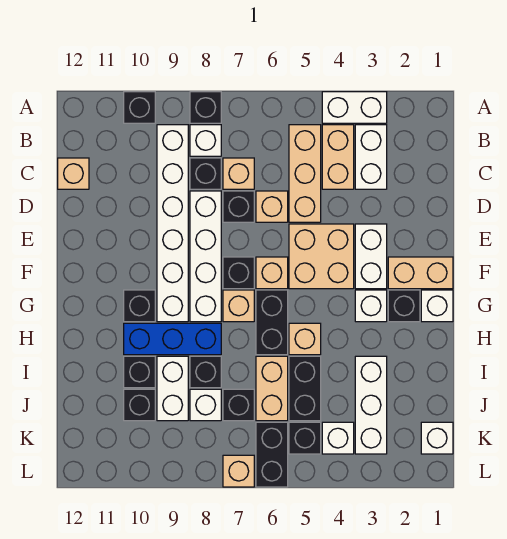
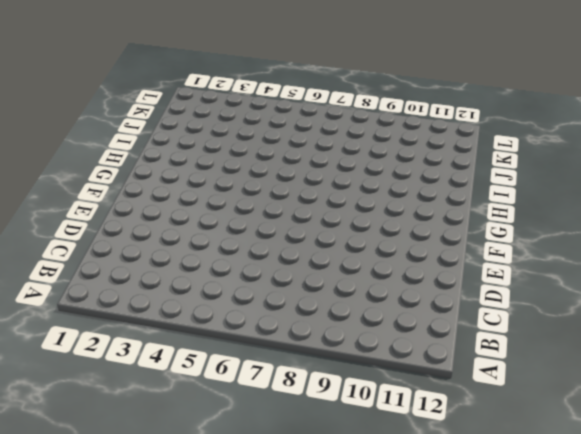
none -> white 1x2 brick [322,92,387,123]
none -> black 1x1 brick [190,92,221,123]
none -> black 1x1 brick [124,92,155,123]
none -> white 1x2 brick [355,125,387,189]

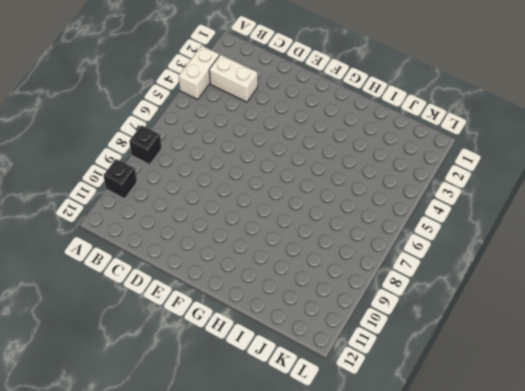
none -> tan 1x2 brick [322,125,354,189]
none -> tan 1x3 brick [289,125,321,222]
none -> white 1x1 brick [190,125,221,156]
none -> white 1x6 brick [157,125,188,322]

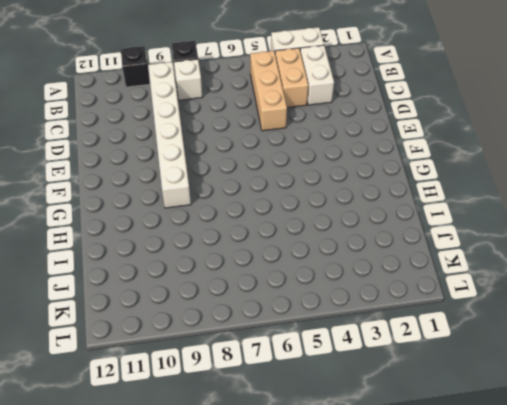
none -> tan 1x1 brick [223,158,254,189]
none -> black 1x1 brick [190,158,221,189]
none -> tan 1x1 brick [58,158,89,189]
none -> tan 1x1 brick [256,191,288,222]

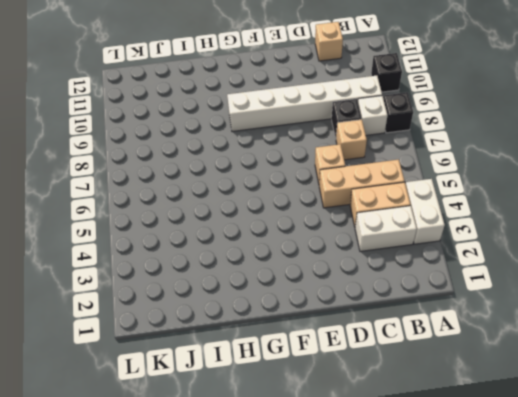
none -> black 1x1 brick [223,191,254,222]
none -> white 1x4 brick [190,191,221,322]
none -> white 1x2 brick [355,224,387,289]
none -> tan 2x2 brick [289,224,354,289]

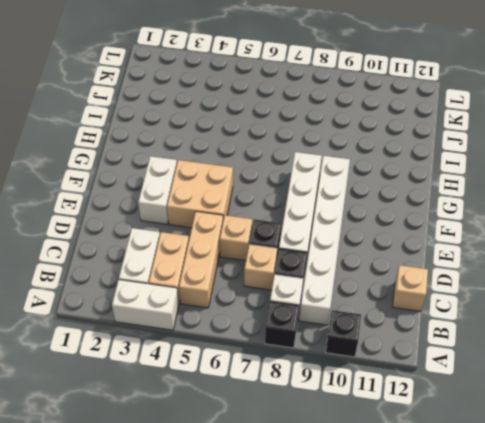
none -> tan 1x2 brick [388,257,453,289]
none -> tan 1x1 brick [256,257,288,289]
none -> black 1x1 brick [223,257,254,289]
none -> white 1x1 brick [421,290,453,322]

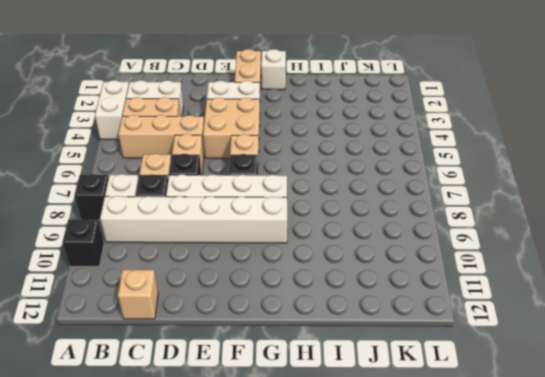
none -> black 1x1 brick [388,290,420,322]
none -> white 1x1 brick [355,290,387,322]
none -> black 1x2 brick [256,290,288,355]
none -> tan 1x1 brick [223,290,254,322]

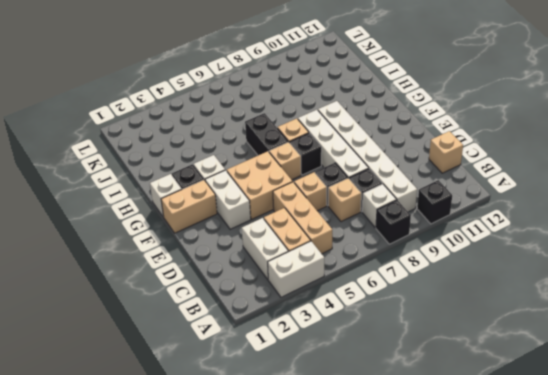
none -> black 1x1 brick [124,290,155,322]
none -> tan 1x1 brick [289,323,321,355]
none -> blue 1x3 brick [124,323,221,355]
none -> white 1x3 brick [355,356,387,454]

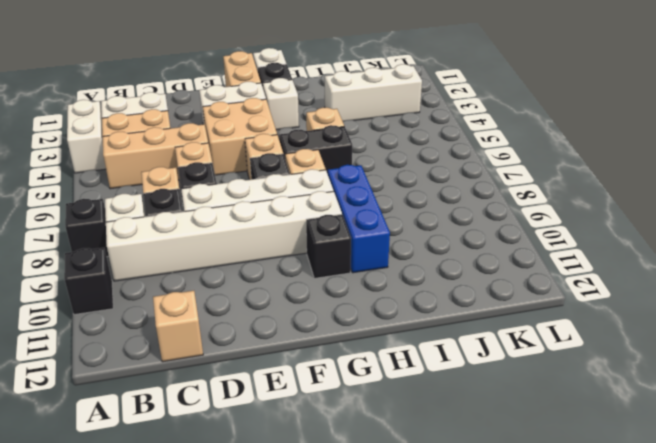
none -> black 1x2 brick [289,356,321,421]
none -> tan 1x2 brick [256,356,288,421]
none -> black 1x1 brick [190,356,221,388]
none -> white 1x2 brick [157,356,188,421]

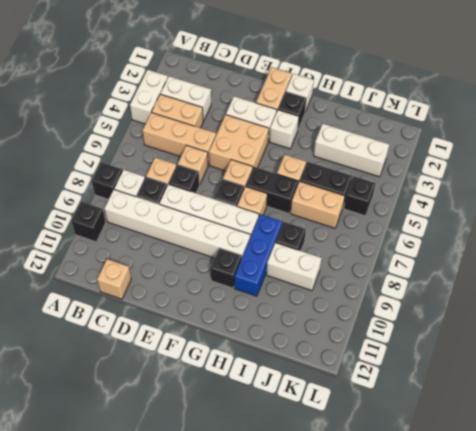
none -> black 1x1 brick [124,356,155,388]
none -> black 1x1 brick [223,389,254,421]
none -> white 1x1 brick [190,389,221,421]
none -> black 1x1 brick [124,389,155,421]

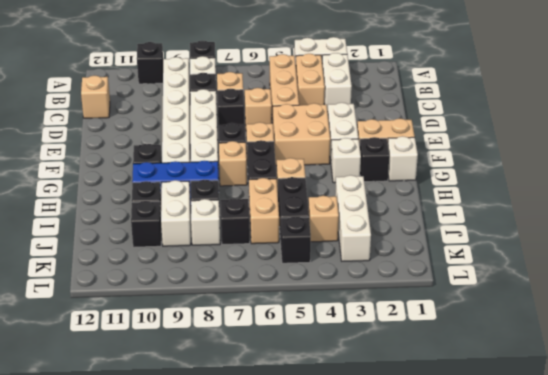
tan 1x1 brick [308,196,339,242] -> tan 1x1 brick moved to [223,455,254,487]
none -> white 1x1 brick [421,422,453,454]
none -> white 1x1 brick [322,422,354,454]
none -> black 1x2 brick [256,422,288,487]

